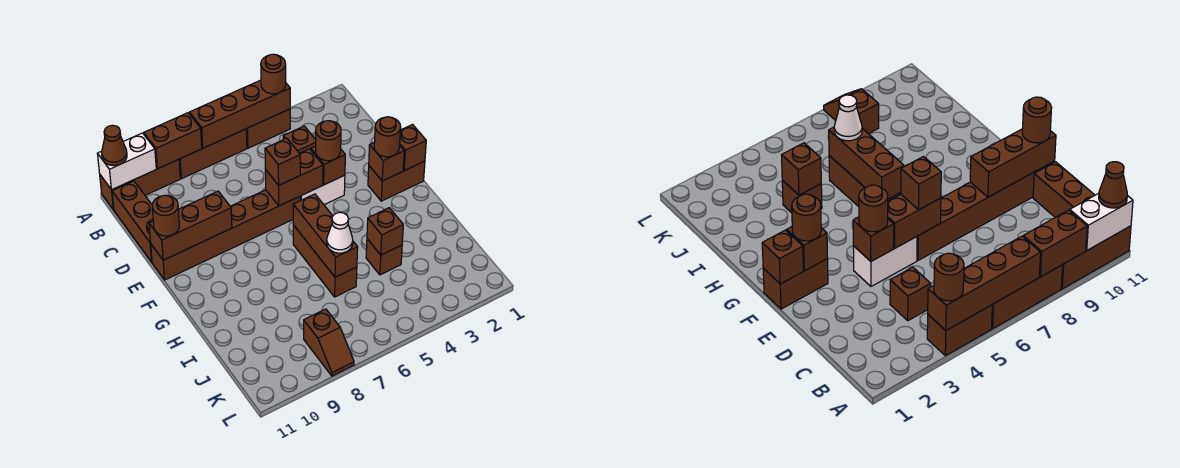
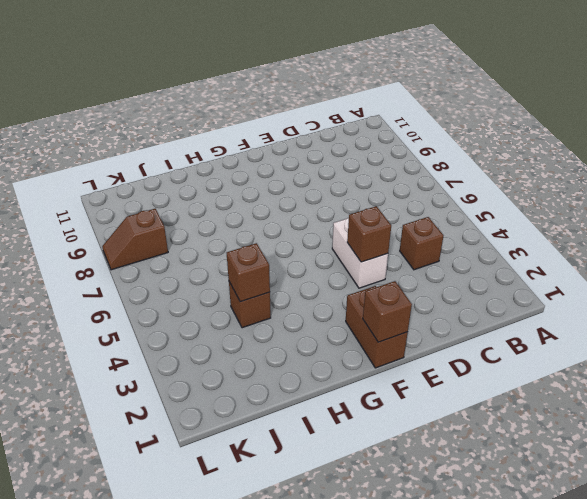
none -> brown 1x2 brick [246,109,290,148]
none -> brown 1x3 brick [179,129,247,179]
none -> brown 1x3 brick [100,159,180,210]

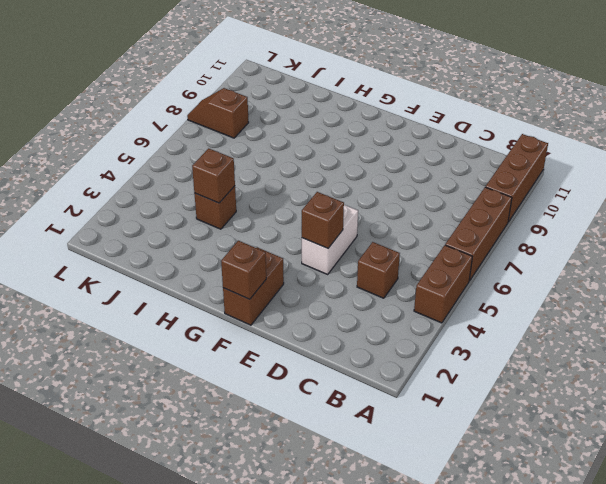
none -> brown 1x3 brick [112,181,153,262]
none -> brown 1x6 brick [151,190,300,280]
none -> brown 1x3 brick [293,225,357,297]

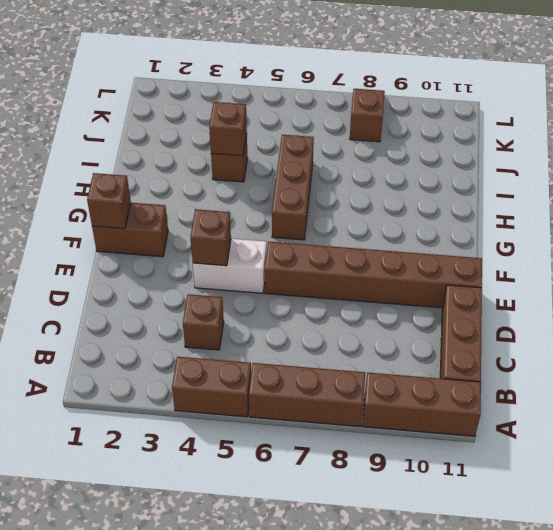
none -> brown 1x4 brick [189,80,290,148]
none -> brown 1x2 brick [144,113,202,169]
none -> white 1x2 brick [97,133,156,190]

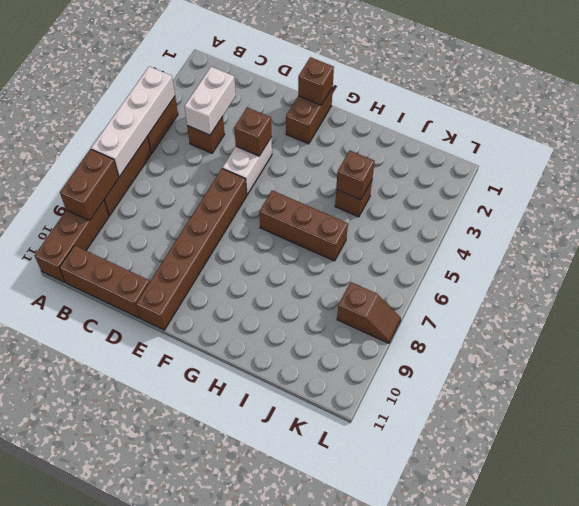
white 1x4 brick [91,66,175,177] -> brown 1x4 brick [189,80,290,148]
white 1x2 brick [184,67,236,135] -> white 1x2 brick moved to [97,133,156,190]
none -> brown 1x2 brick [265,149,323,206]
none -> brown 1x3 brick [149,191,232,260]
none -> brown 1x1 brick [369,142,404,181]

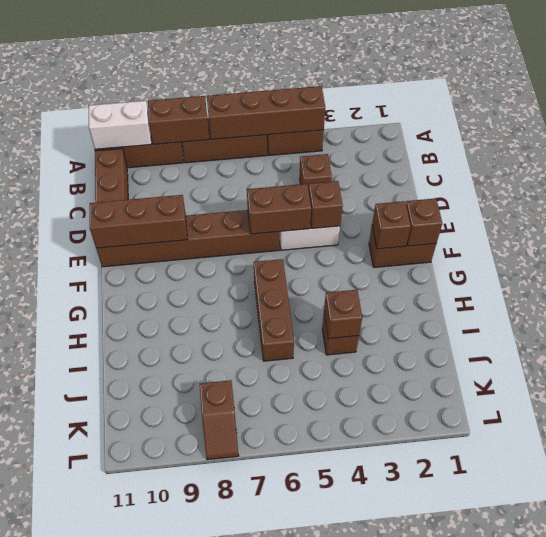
none -> brown 1x3 brick [293,194,358,277]
none -> brown 1x1 round brick [261,54,286,94]
none -> brown 1x1 cone [102,125,127,166]

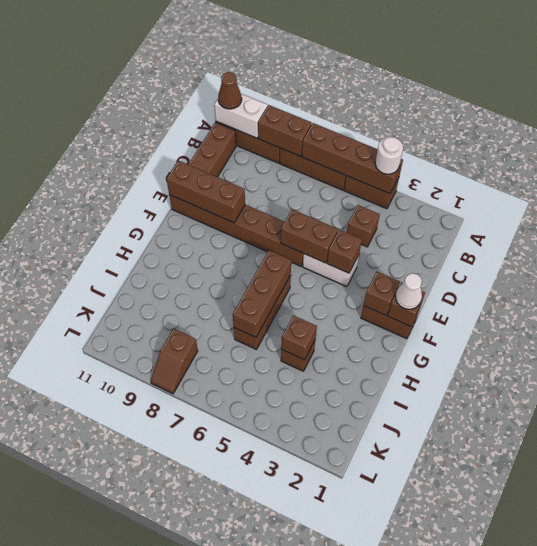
white 1x1 round brick [375,137,403,174] -> brown 1x1 round brick [261,54,286,94]
white 1x1 cone [395,273,422,309] -> white 1x1 cone moved to [327,212,353,253]
none -> brown 1x1 round brick [316,121,341,161]
none -> brown 1x1 brick [265,138,300,185]
none -> brown 1x1 round brick [152,195,179,236]

